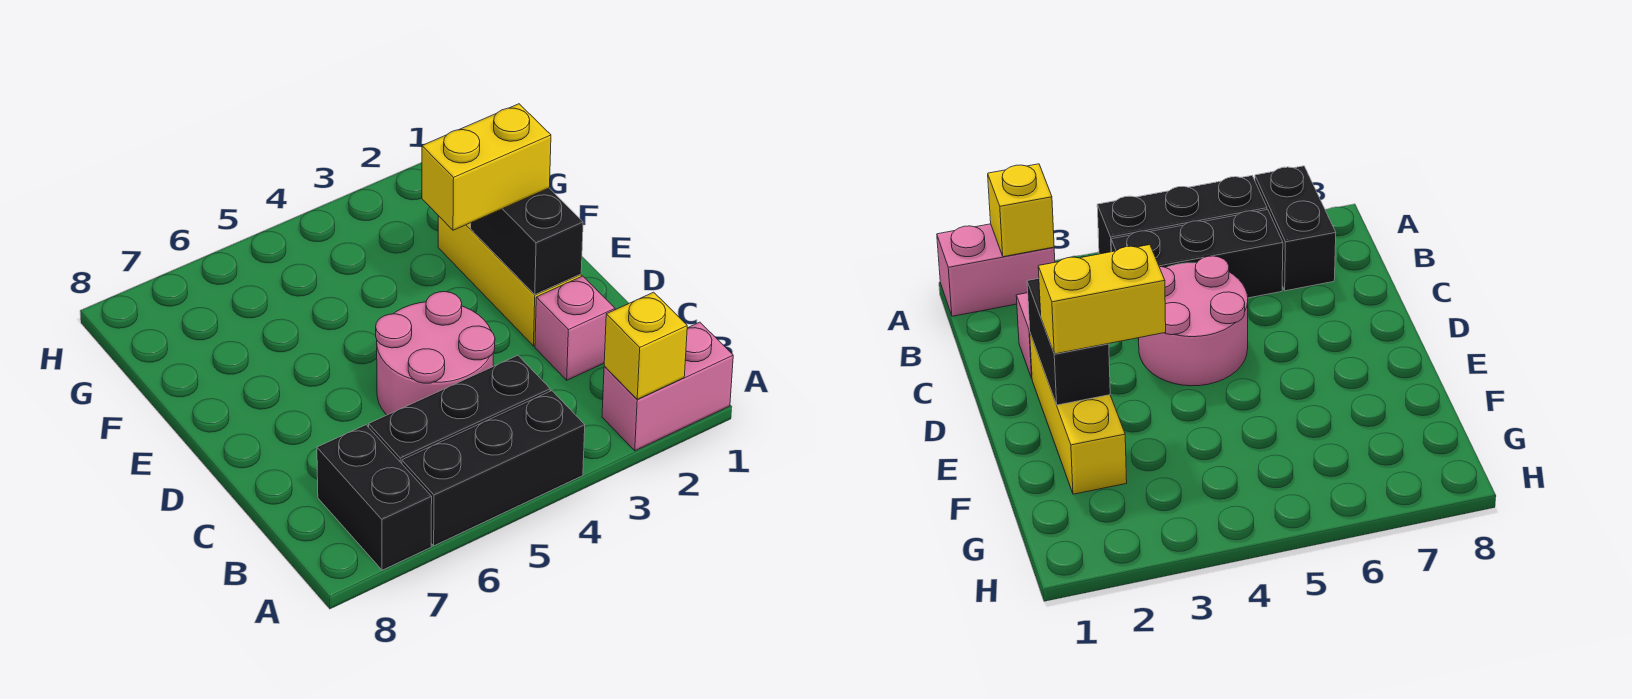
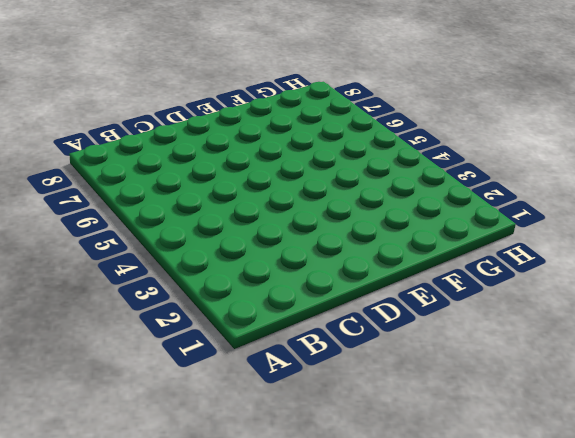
none -> pink 1x2 brick [602,322,733,451]
none -> black 1x3 brick [402,391,585,546]

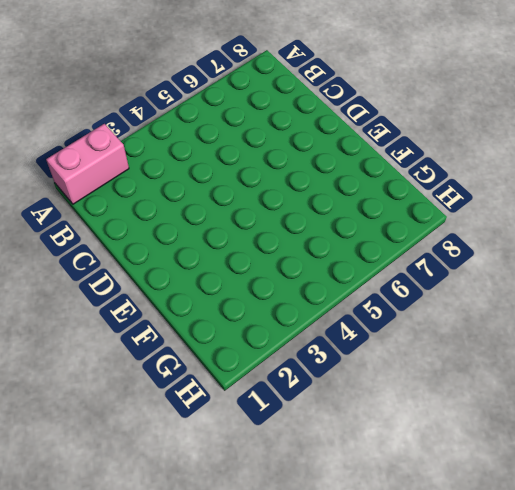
none -> black 1x3 brick [402,391,585,546]
none -> black 1x2 brick [317,425,432,570]

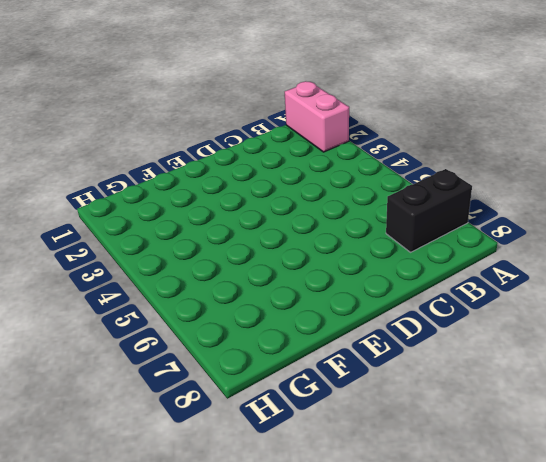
none -> black 1x3 brick [402,391,585,546]
none -> black 1x3 brick [369,355,550,463]

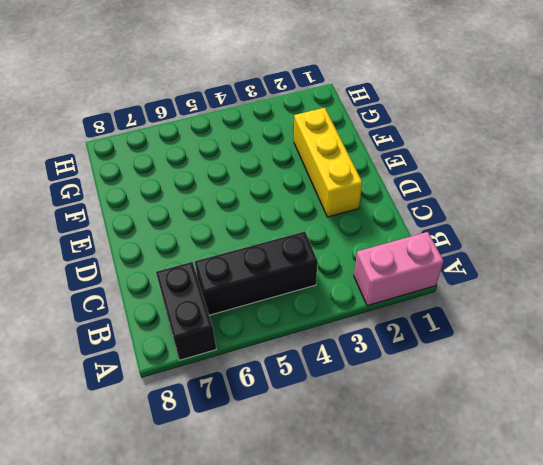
none -> black 1x3 brick [402,391,585,546]
none -> pink 1x1 brick [535,276,615,380]

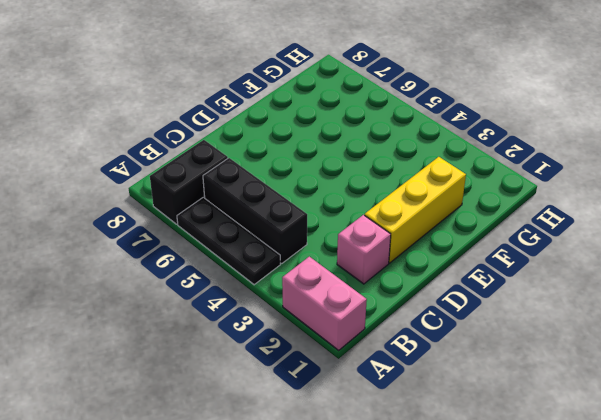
black 1x3 plate [177,197,280,285] -> black 1x3 brick [402,391,585,546]
none -> pink 2x2 round brick [376,292,495,415]
none -> yellow 1x1 brick [604,292,687,399]

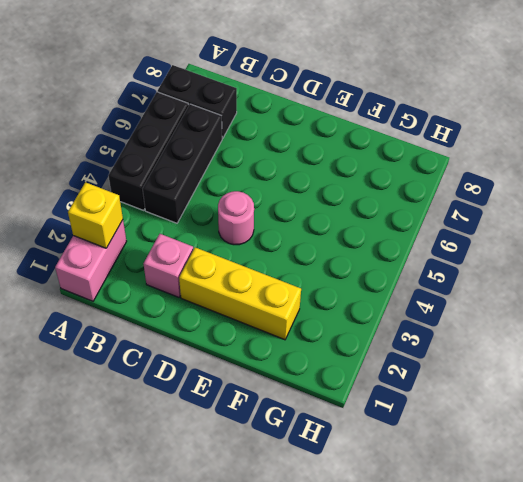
pink 1x1 round brick [218,191,254,245] -> pink 2x2 round brick [376,292,495,415]
none -> black 1x2 brick [471,188,583,295]
none -> yellow 1x2 brick [422,104,551,230]

